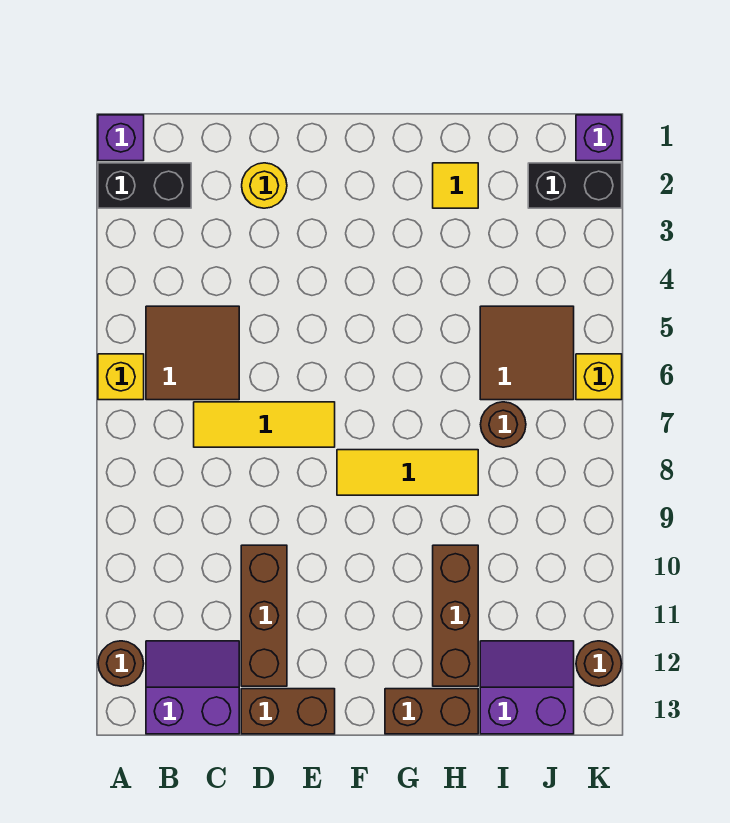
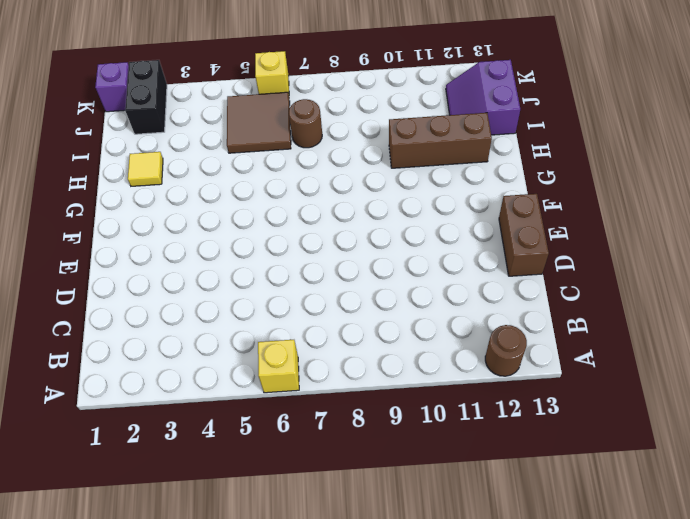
none -> purple 1x1 brick [98,115,144,161]
none -> black 1x2 brick [98,163,191,208]
none -> brown 2x2 tile [146,306,239,400]

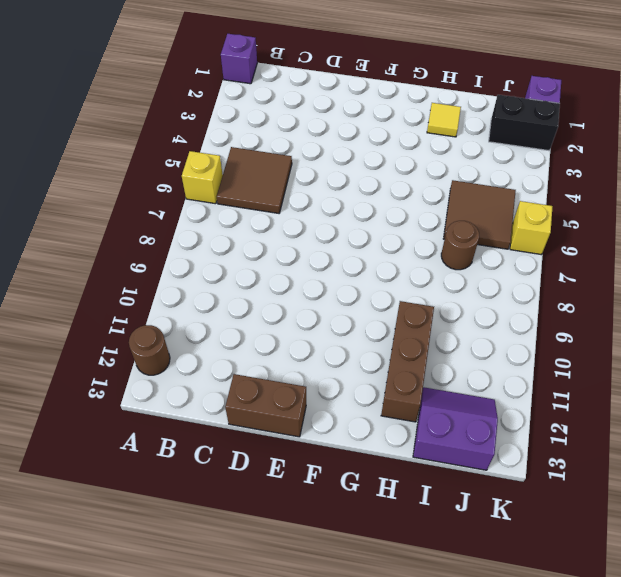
none -> black 1x2 brick [98,163,191,208]
none -> purple 2x2 slope [146,641,239,734]
none -> yellow 1x3 tile [194,402,335,447]

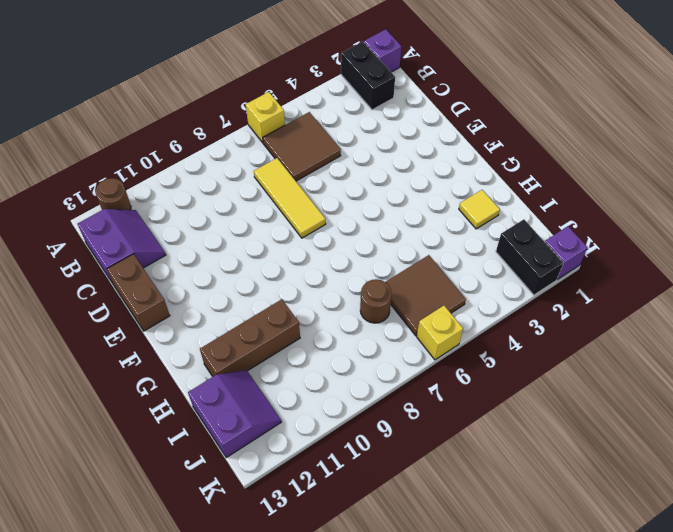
none -> yellow 1x1 round brick [242,163,287,208]
none -> brown 1x3 brick [241,545,287,686]
none -> yellow 1x3 tile [337,450,478,495]

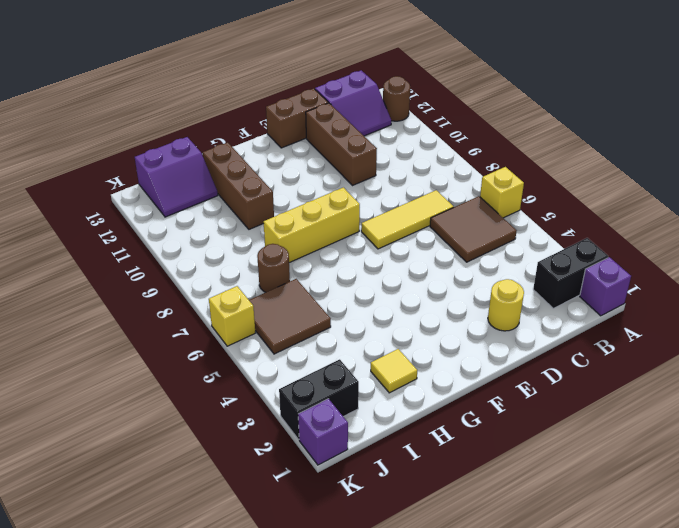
yellow 1x3 brick [264,187,360,263] -> yellow 1x3 tile [337,450,478,495]
none -> brown 1x2 brick [385,689,478,734]
none -> brown 1x1 round brick [576,641,622,686]

